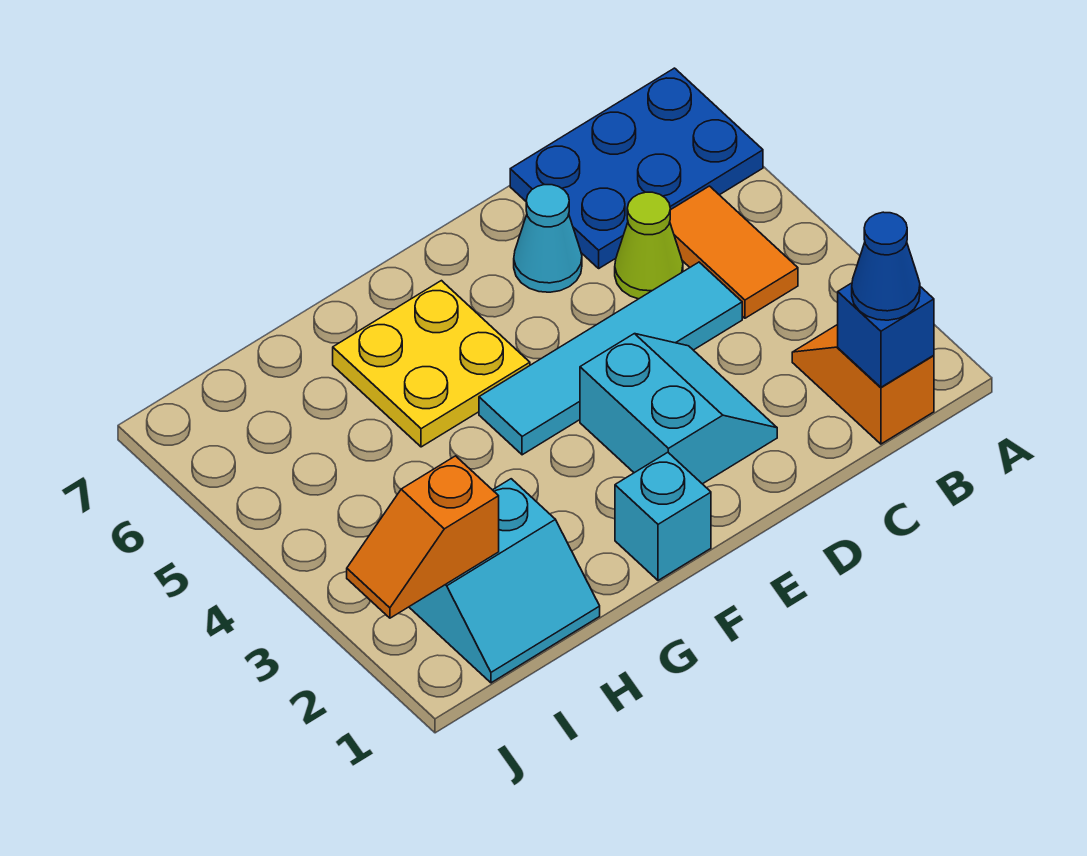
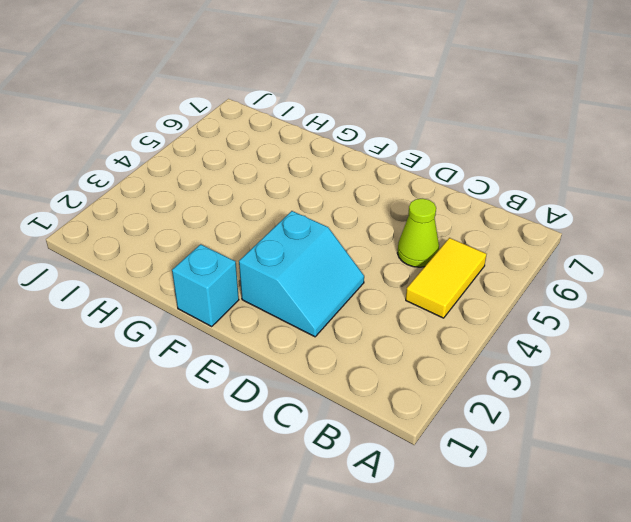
yellow 1x2 tile [406,238,487,318] -> orange 1x2 tile [670,186,798,318]
none -> blue 2x3 plate [510,68,763,268]
none -> orange 1x2 slope [792,325,934,444]
none -> cyan 1x4 tile [479,262,742,455]

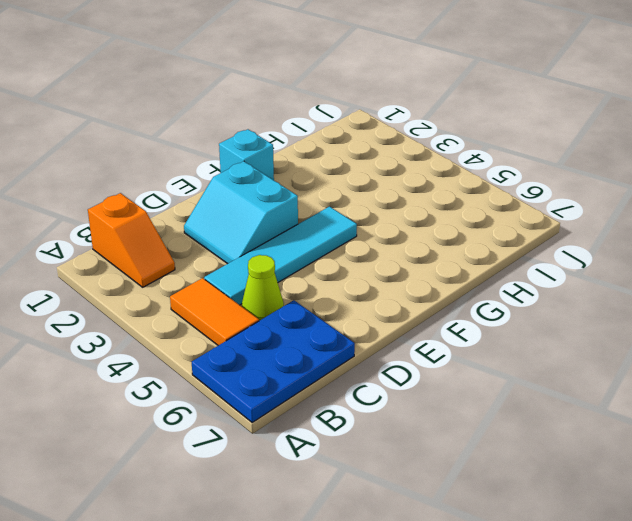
none -> cyan 1x1 cone [514,185,582,292]
none -> yellow 2x2 plate [333,281,530,447]
none -> cyan 2x2 slope [409,479,600,683]

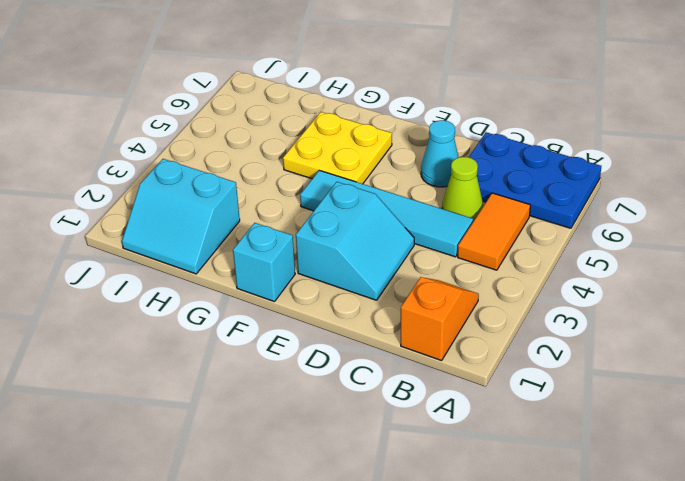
none -> blue 1x1 brick [838,283,934,387]
none -> orange 1x2 slope [347,456,499,618]
none -> blue 1x1 cone [852,212,920,320]

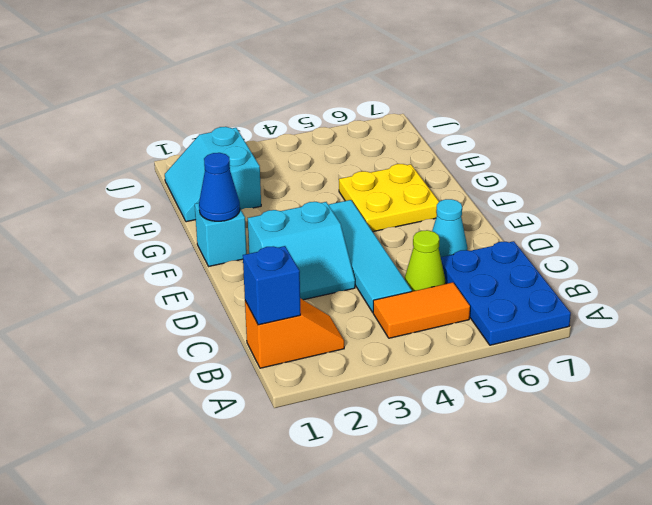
blue 1x1 cone [199,153,240,221] -> blue 1x1 cone moved to [852,212,920,320]
none -> orange 1x2 slope [347,456,499,618]

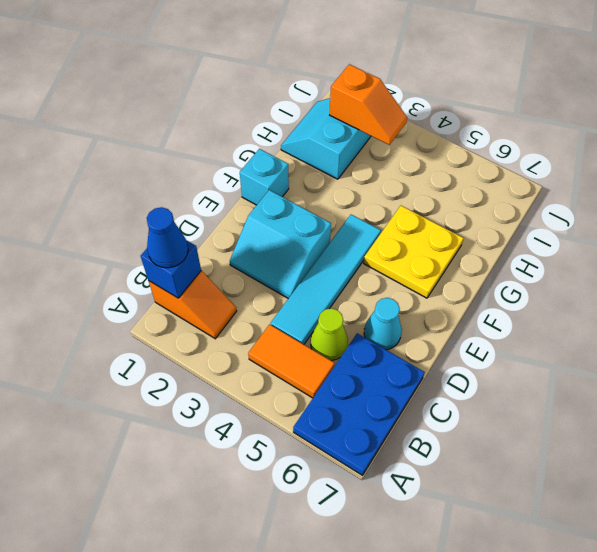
orange 1x2 slope [330,64,407,145] -> orange 1x2 slope turned to [347,456,499,618]

